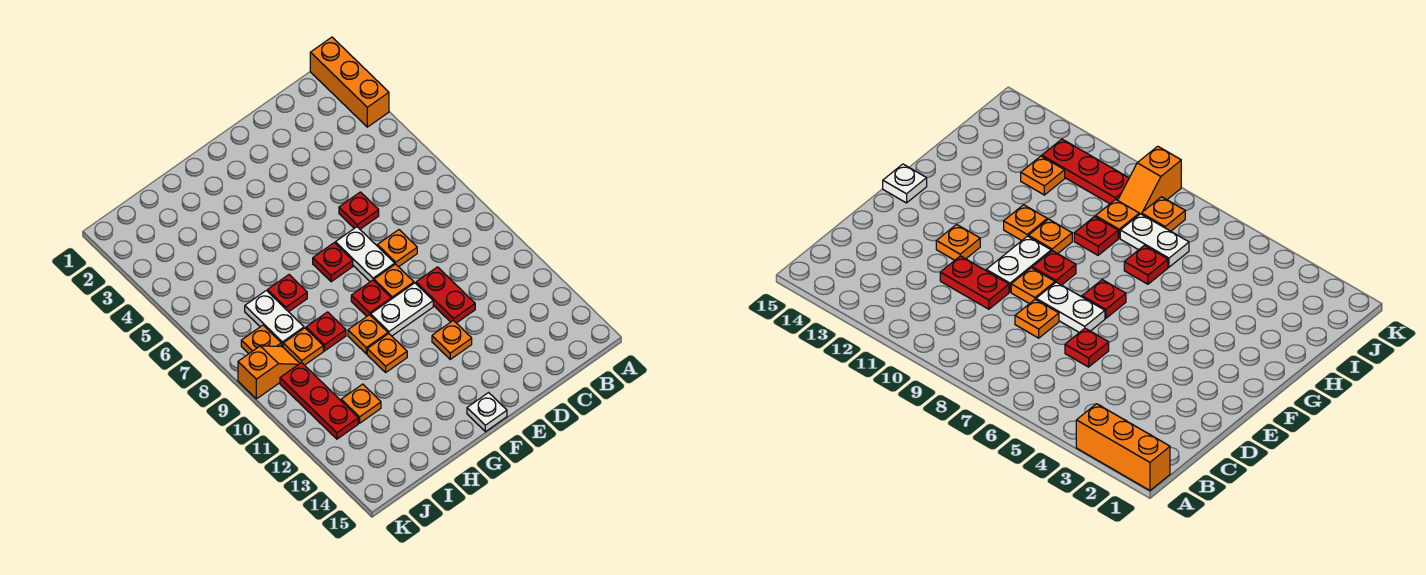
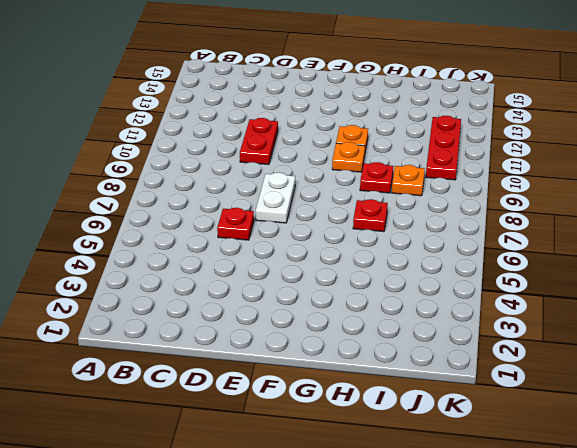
none -> orange 1x3 brick [310,37,389,127]
none -> orange 1x1 plate [377,230,417,267]
none -> orange 1x1 plate [374,264,414,299]

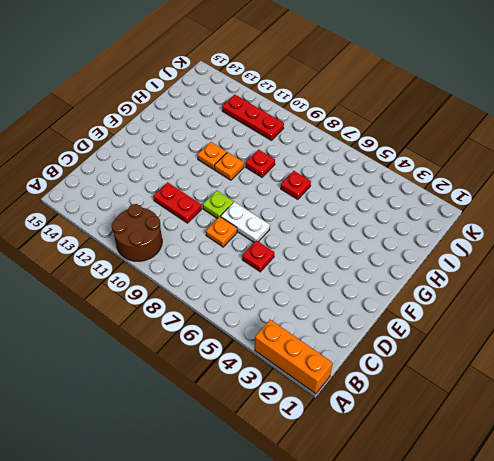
brown 2x2 round brick [112,204,162,261] -> none
lime 1x1 plate [203,191,234,219] -> orange 1x1 plate [374,264,414,299]
none -> white 1x2 plate [371,283,433,336]
none -> orange 1x1 plate [432,320,472,359]
none -> red 1x1 plate [313,243,353,282]

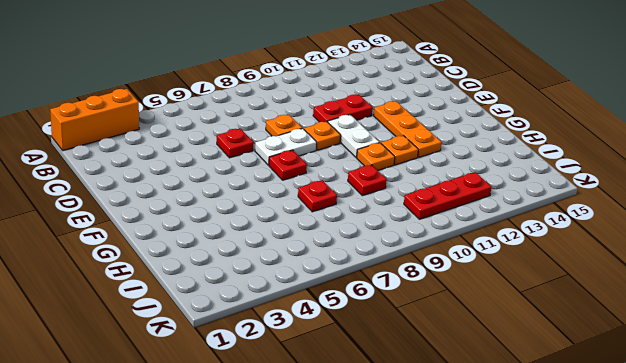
orange 1x3 plate [374,101,442,157] -> orange 1x1 plate [432,320,472,359]
none -> red 1x1 plate [351,280,391,316]
none -> white 1x1 plate [467,393,507,432]
none -> white 1x2 plate [245,290,304,347]

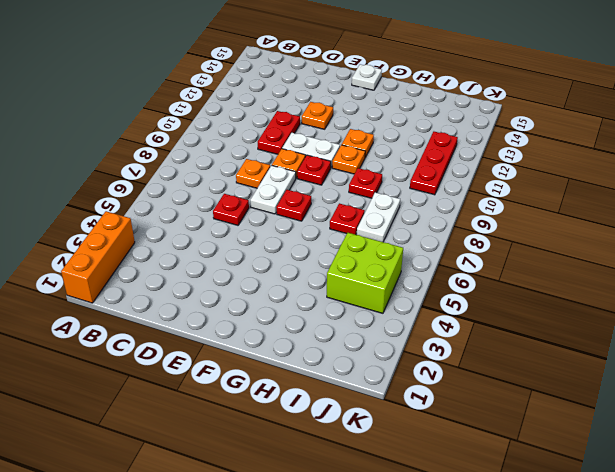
lime 2x2 brick [327,233,403,313] -> none
none -> orange 1x1 plate [283,328,323,365]
none -> orange 1x1 plate [341,384,381,423]
none -> orange 1x1 plate [241,325,281,354]

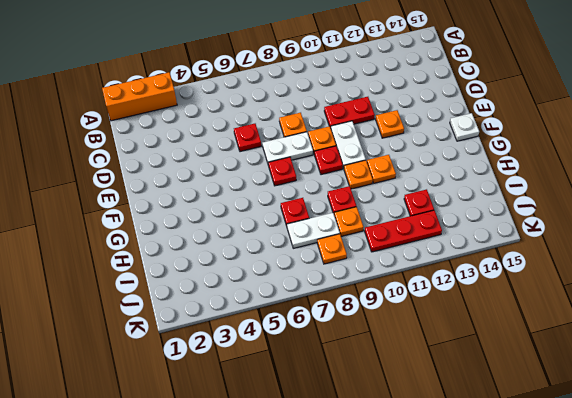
red 1x1 plate [404,189,434,216] -> orange 1x1 plate [341,384,381,423]
none -> orange 1x2 slope [238,346,300,399]

